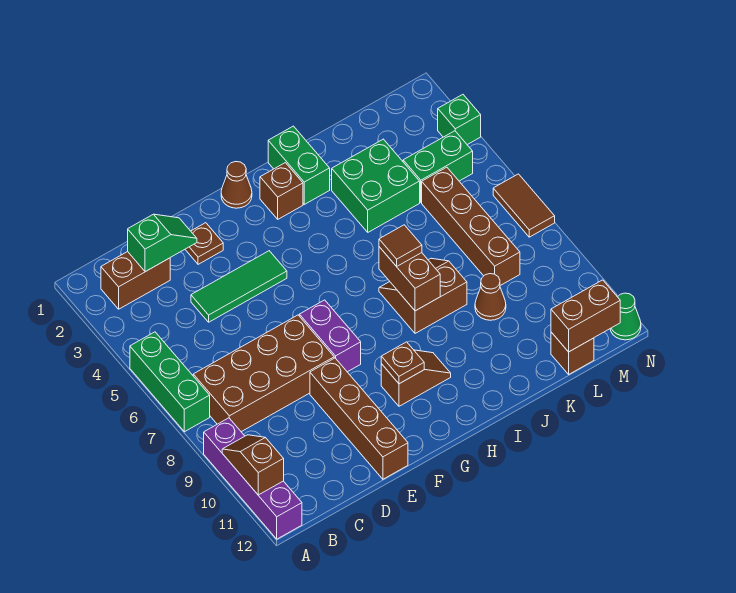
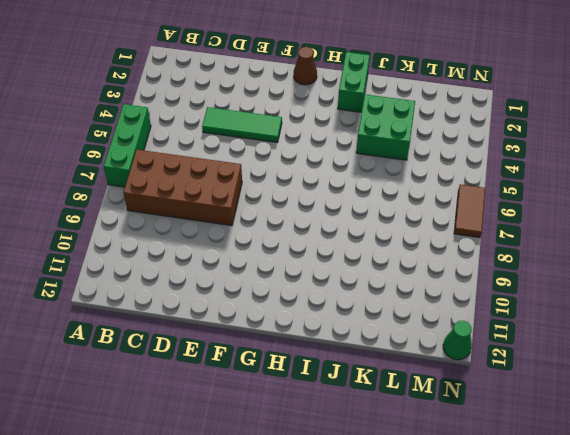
none -> purple 1x4 brick [204,418,302,539]
none -> brown 1x2 brick [101,252,170,309]
none -> brown 1x1 plate [185,223,223,264]

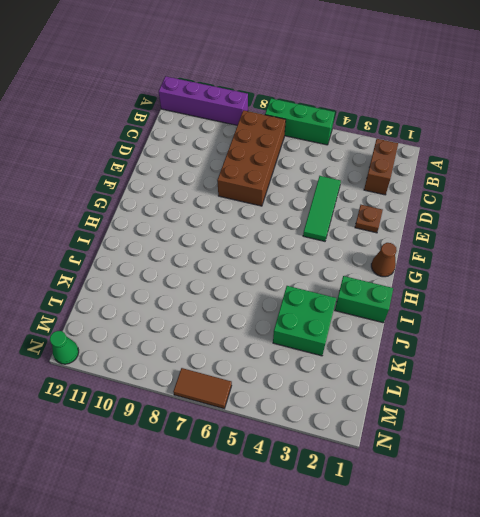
none -> brown 1x4 brick [310,358,408,479]
none -> purple 1x2 brick [299,300,361,372]
none -> brown 1x2 slope [381,350,451,406]

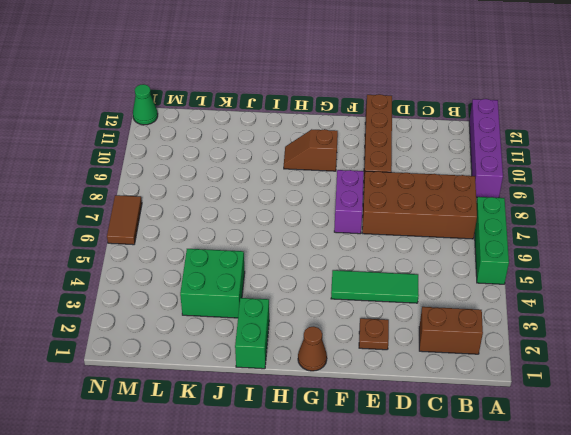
none -> brown 1x1 brick [260,163,303,219]
none -> brown 2x2 slope [379,258,467,333]
none -> brown 1x1 cone [475,274,506,320]

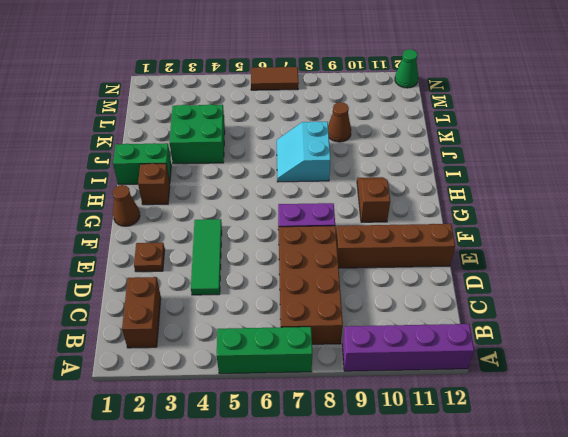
cyan 2x2 slope [277,121,330,182] -> brown 2x2 slope [379,258,467,333]
none -> green 1x2 brick [403,131,473,202]
none -> brown 1x4 brick [422,167,520,286]
none -> brown 1x1 brick [551,332,594,374]

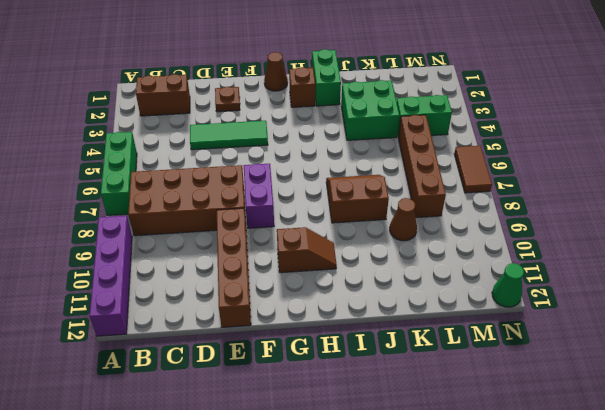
none -> brown 1x1 brick [551,332,594,374]
none -> green 1x1 brick [438,95,481,145]
none -> brown 1x2 slope [222,435,284,495]

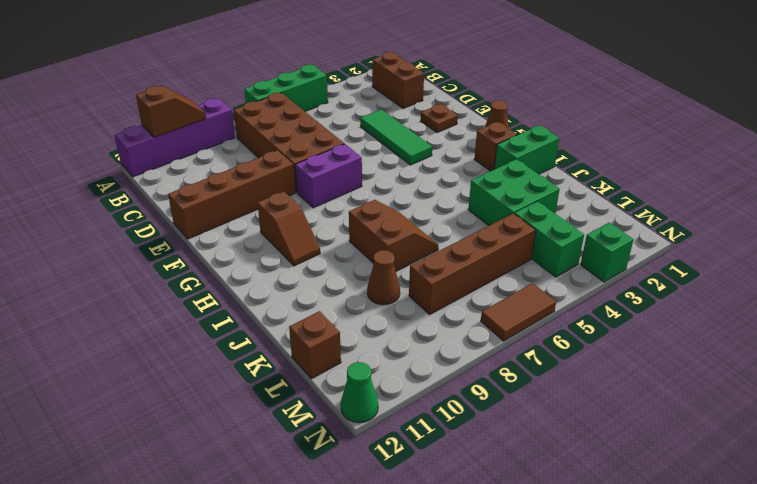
none -> green 1x2 slope [128,214,197,272]
none -> brown 1x1 plate [381,342,424,384]
none -> brown 1x2 brick [379,247,440,311]

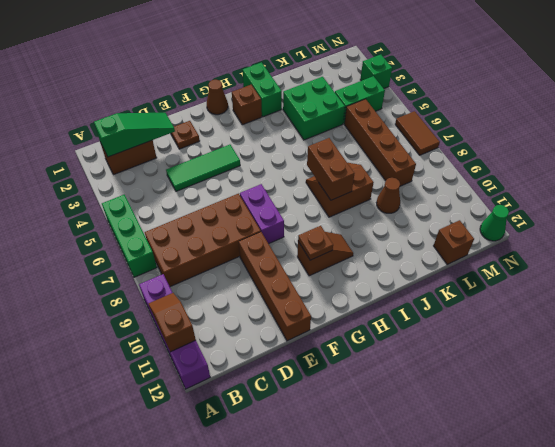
green 1x3 slope [94,113,175,157] -> green 1x2 slope [128,214,197,272]
none -> brown 1x2 brick [551,280,620,352]
none -> brown 1x1 tile [379,225,422,267]

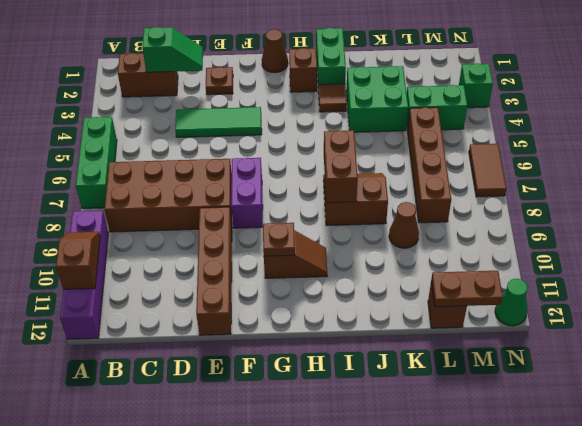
brown 1x1 tile [318,84,347,112] -> brown 1x1 tile moved to [379,225,422,267]
brown 1x2 plate [431,271,503,307] -> brown 1x2 brick [551,280,620,352]

